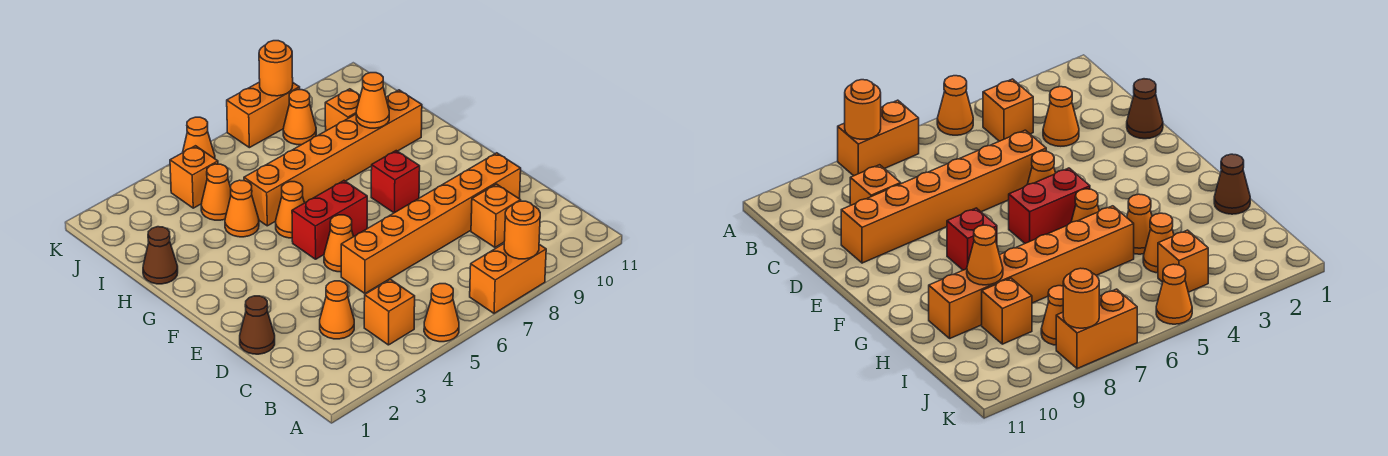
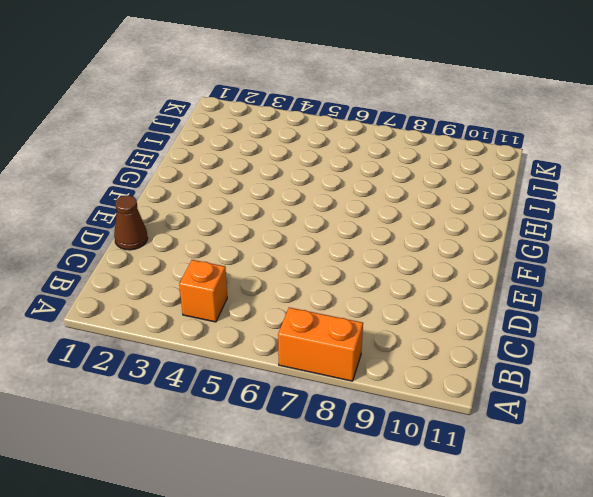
none -> orange 1x1 cone [424,284,459,342]
none -> orange 1x1 cone [320,281,354,339]
none -> orange 1x1 brick [471,184,521,247]

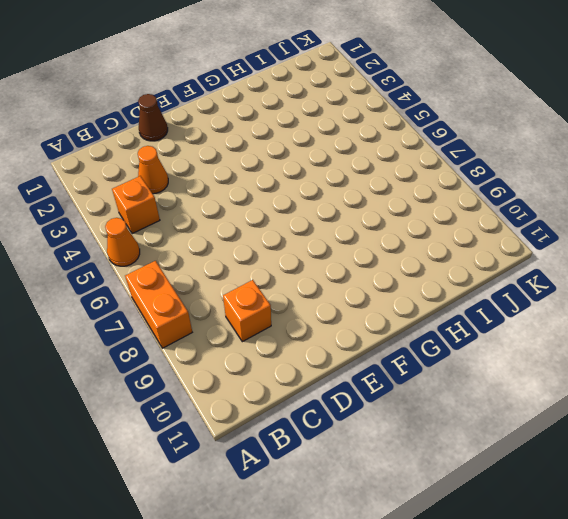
none -> orange 1x6 brick [341,153,521,293]
none -> orange 1x1 cone [324,215,353,272]
none -> red 1x2 brick [292,181,367,259]

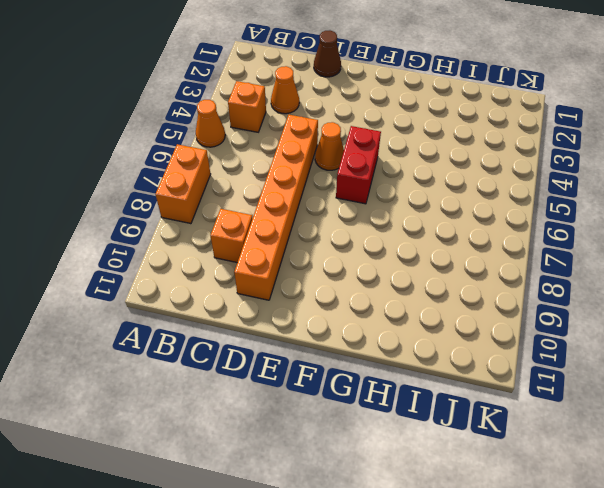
none -> red 1x1 brick [371,151,420,213]
none -> orange 1x1 cone [276,182,304,238]
none -> brown 1x1 cone [143,227,178,284]

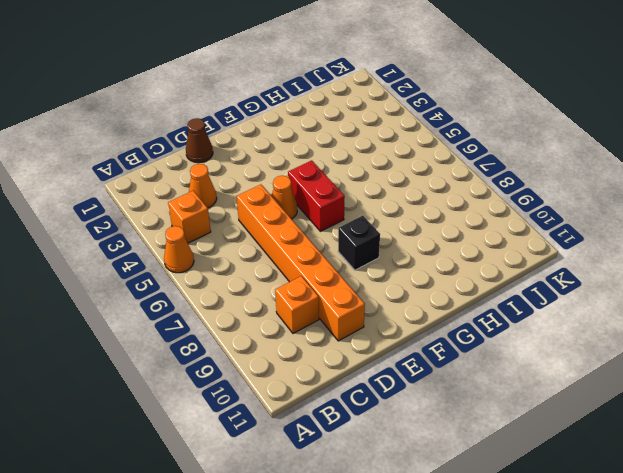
black 1x1 brick [338,216,380,270] -> red 1x1 brick [371,151,420,213]
none -> orange 1x2 brick [470,244,546,313]
none -> orange 1x1 cone [276,182,304,238]
none -> brown 1x1 cone [143,227,178,284]

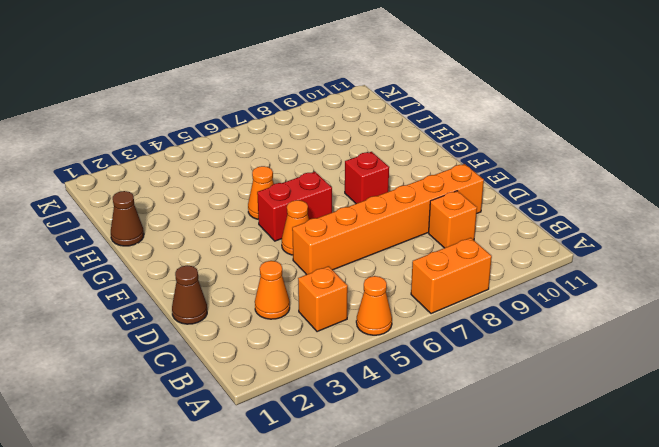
none -> orange 1x1 cone [225,180,259,237]
none -> orange 1x6 brick [244,90,422,226]
none -> orange 1x1 cone [201,164,231,220]

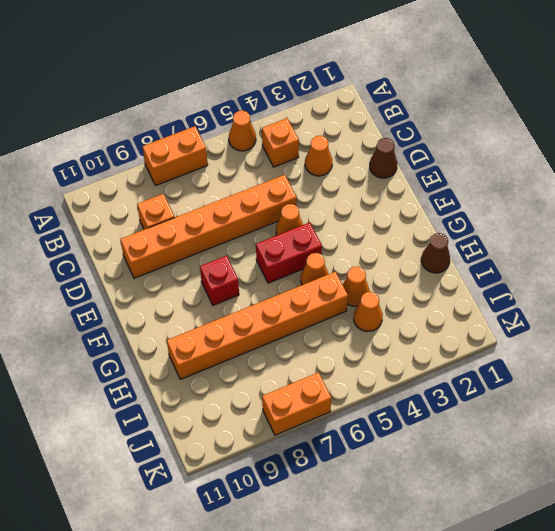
none -> orange 1x1 brick [325,89,360,131]
none -> orange 1x1 brick [170,146,218,208]
none -> orange 1x1 cone [283,90,316,145]

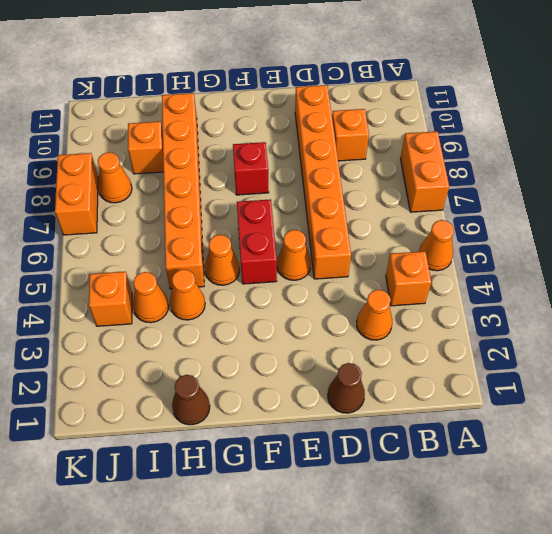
none -> orange 1x1 cone [183,117,215,159]
none -> orange 1x1 round brick [504,201,540,259]
none -> orange 1x1 cone [356,73,389,128]

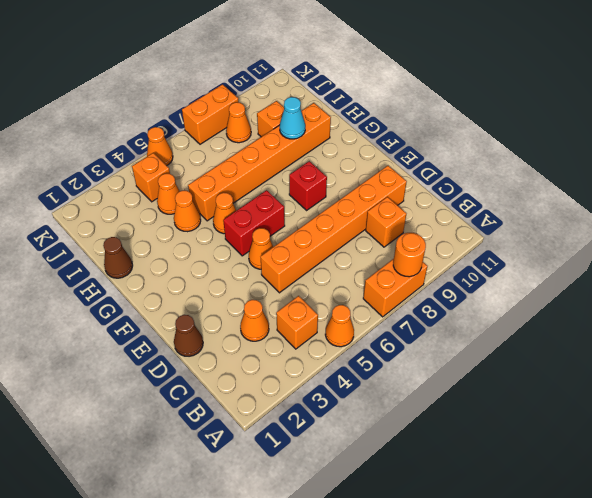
cyan 1x1 cone [280,97,305,139] -> orange 1x1 cone [356,73,389,128]
none -> orange 1x1 round brick [259,41,293,96]

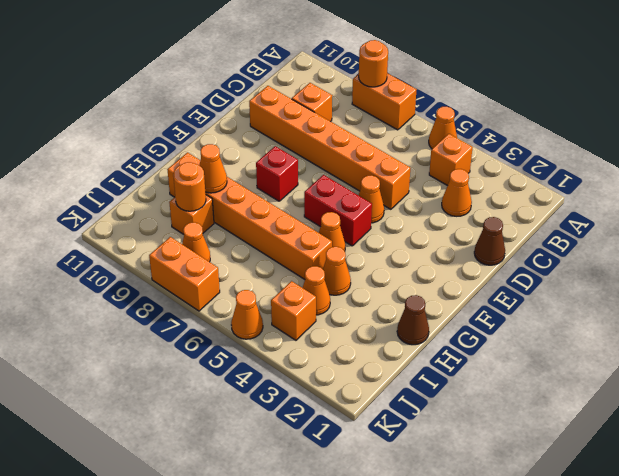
orange 1x1 round brick [173,162,206,211] -> orange 1x1 round brick moved to [259,41,293,96]

